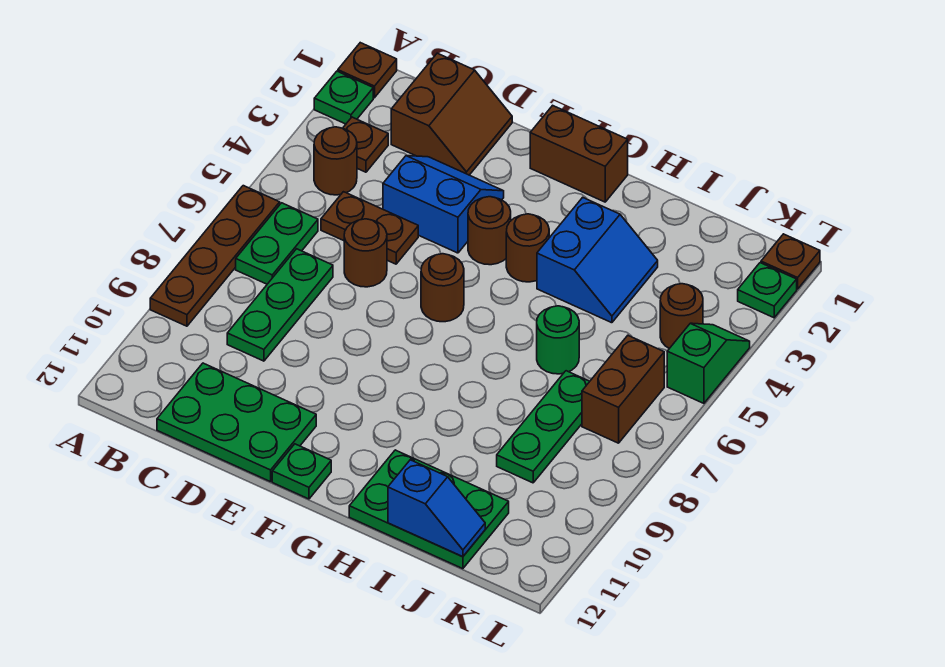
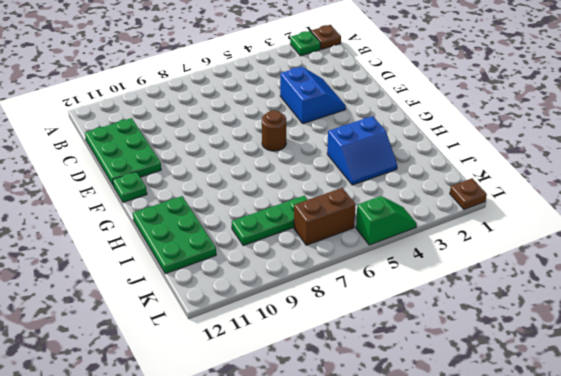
none -> brown 1x4 plate [150,186,280,326]
none -> brown 1x1 plate [343,117,388,172]
none -> brown 1x1 round brick [314,127,357,195]

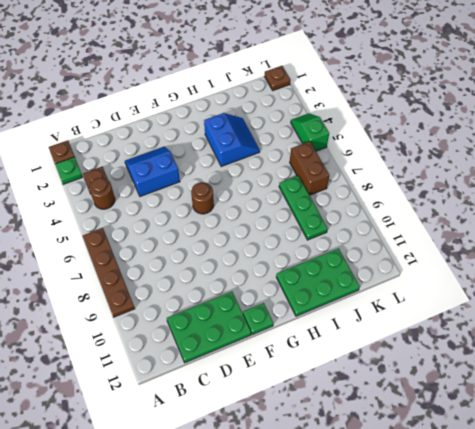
none -> green 1x2 plate [236,203,318,284]
none -> brown 2x2 slope [391,53,512,175]
none -> brown 1x2 plate [321,192,418,264]

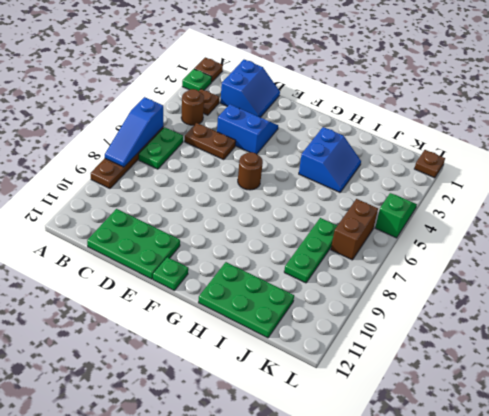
blue 1x3 slope [105,97,163,167] -> none
blue 2x2 slope [220,60,280,117] -> brown 2x2 slope [391,53,512,175]
none -> green 1x3 plate [227,249,333,361]
none -> brown 1x1 round brick [344,219,387,287]
none -> brown 1x2 brick [530,105,628,202]

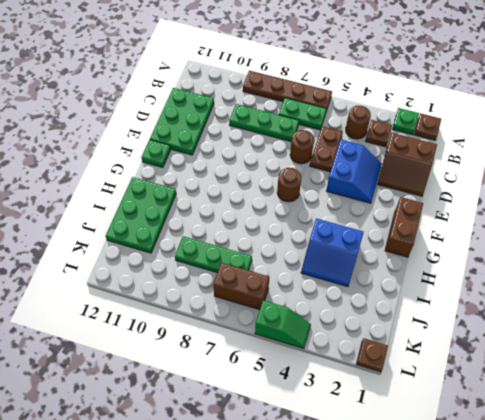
none -> brown 1x1 round brick [468,197,511,265]
none -> brown 1x1 round brick [506,214,549,282]
none -> green 1x1 round brick [537,306,579,374]

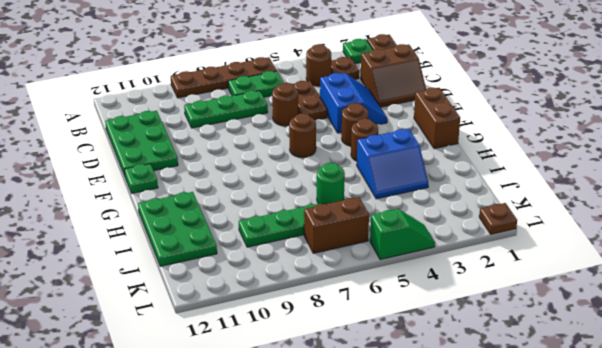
none -> brown 1x1 round brick [660,284,703,349]
none -> green 1x1 plate [738,263,797,318]
none -> blue 1x2 slope [388,460,485,557]

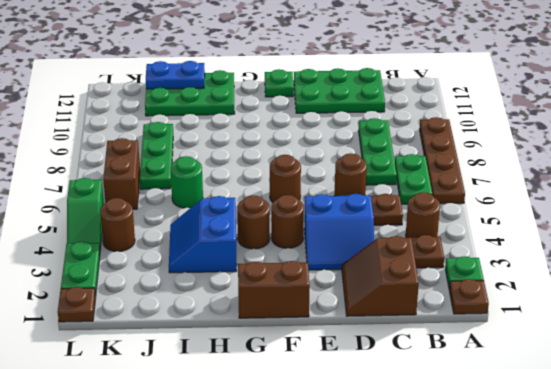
blue 1x2 plate [146,61,205,89] -> blue 1x2 slope [388,460,485,557]
green 1x2 plate [61,241,100,297] -> green 1x1 plate [738,263,797,318]

